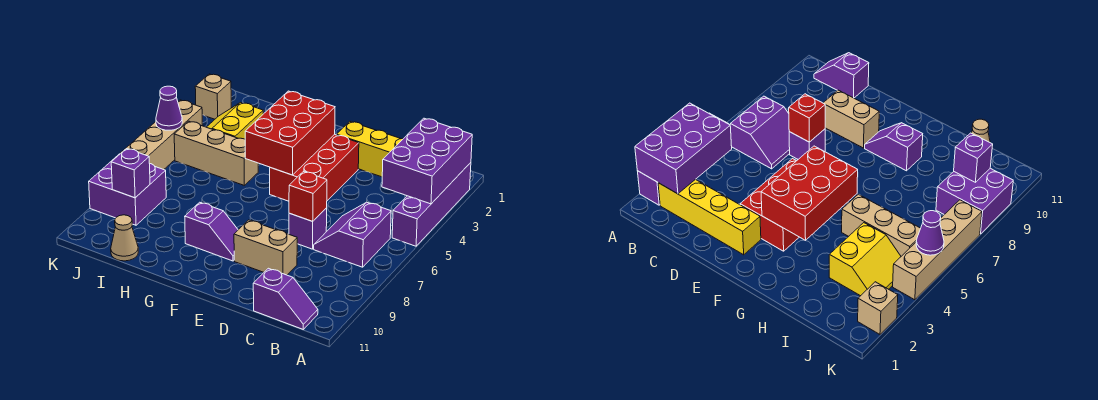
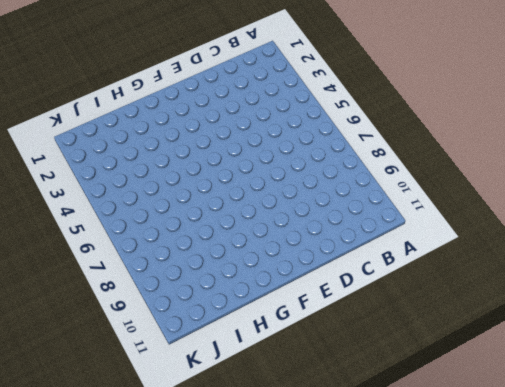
none -> purple 1x4 brick [392,163,471,246]
none -> yellow 1x4 brick [337,122,404,177]
none -> purple 2x2 slope [314,202,391,267]

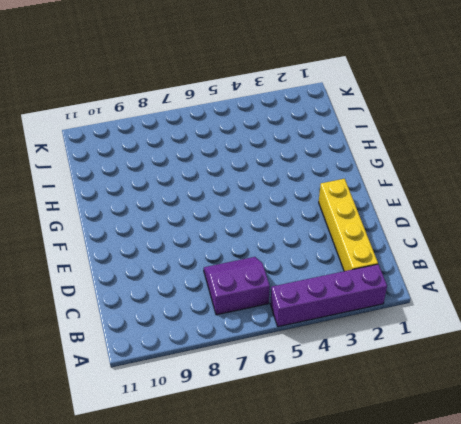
none -> purple 1x2 slope [253,268,318,329]
none -> purple 1x1 brick [289,208,327,249]
none -> tan 1x2 brick [234,220,297,275]

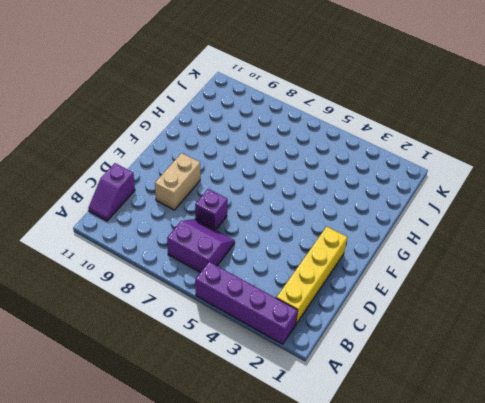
none -> red 2x3 brick [270,134,359,201]
none -> purple 1x2 slope [185,202,238,261]
none -> tan 1x3 brick [174,121,258,185]

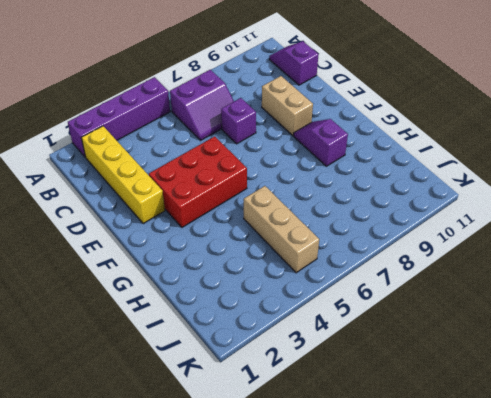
none -> yellow 2x2 slope [207,102,263,139]
none -> tan 1x1 cone [111,215,138,261]
none -> purple 2x2 brick [89,154,166,225]

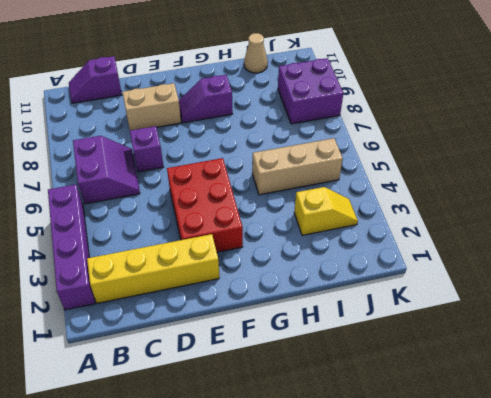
yellow 1x2 slope [294,187,358,235] -> yellow 2x2 slope [207,102,263,139]
none -> tan 1x1 brick [195,74,231,119]
none -> tan 1x4 brick [121,100,202,170]
none -> purple 2x3 brick [382,118,472,204]

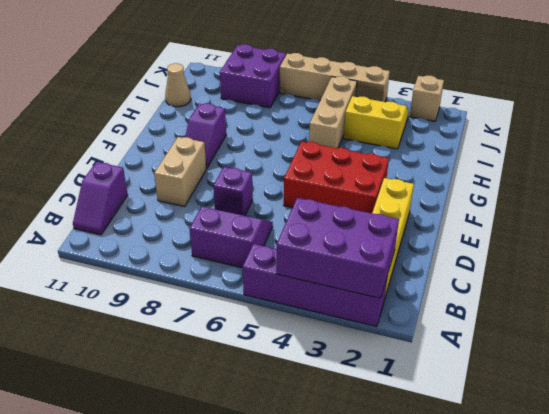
none -> red 1x1 brick [289,172,327,221]
none -> red 2x3 brick [245,91,335,175]
none -> purple 1x1 brick [111,149,150,198]

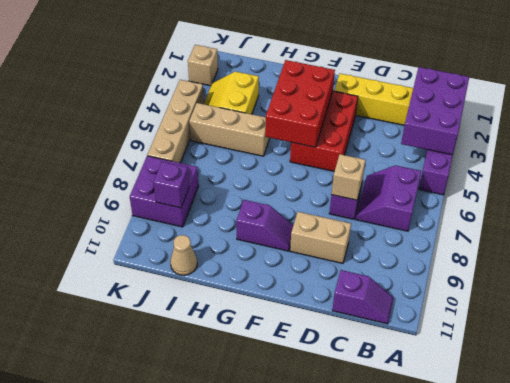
tan 1x1 brick [332,154,365,200] -> red 1x1 brick [289,172,327,221]
none -> purple 1x1 cone [156,86,182,130]

